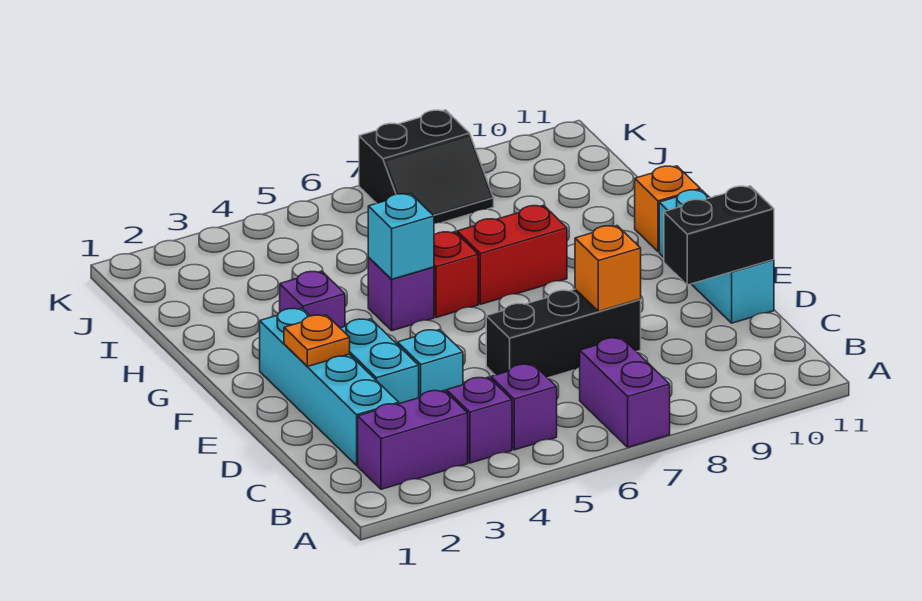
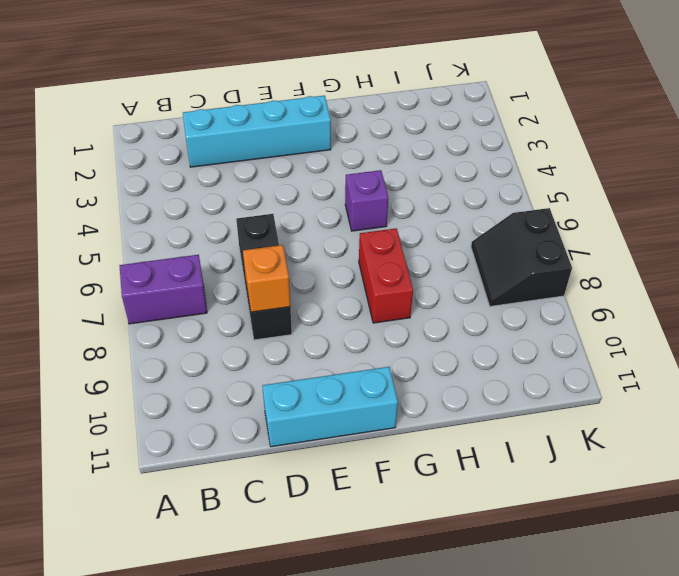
none -> purple 1x2 brick [358,390,468,489]
none -> purple 1x1 brick [446,377,512,463]
none -> purple 1x1 brick [491,364,557,450]

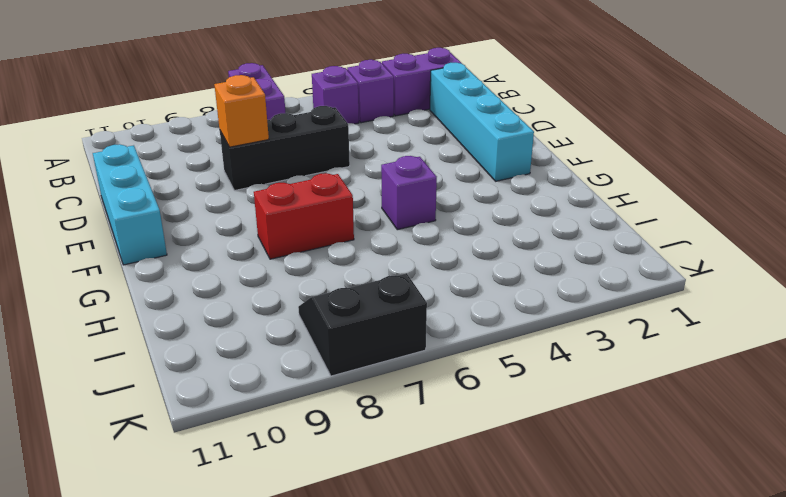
none -> cyan 1x2 brick [340,319,419,404]
none -> cyan 1x1 brick [397,330,463,398]
none -> purple 1x1 brick [280,271,345,328]

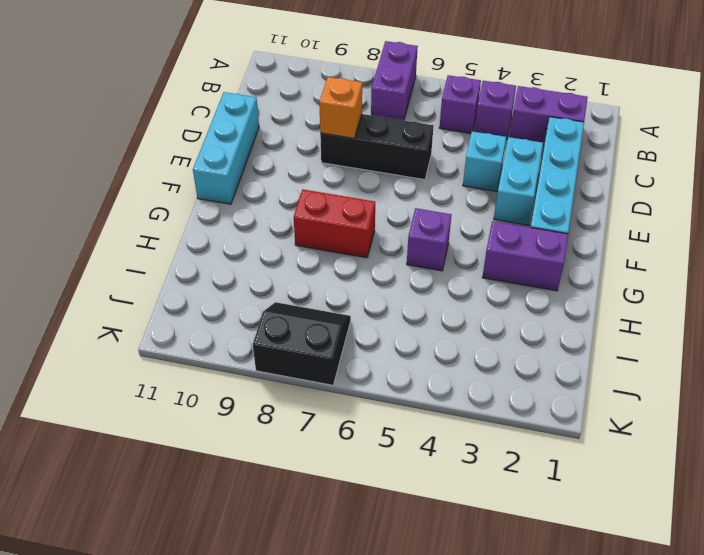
purple 1x2 brick [482,221,568,291] -> purple 1x1 brick [280,271,345,328]
none -> red 1x1 brick [434,232,478,318]
none -> orange 1x1 brick [635,166,700,252]
none -> black 1x2 brick [664,186,774,285]

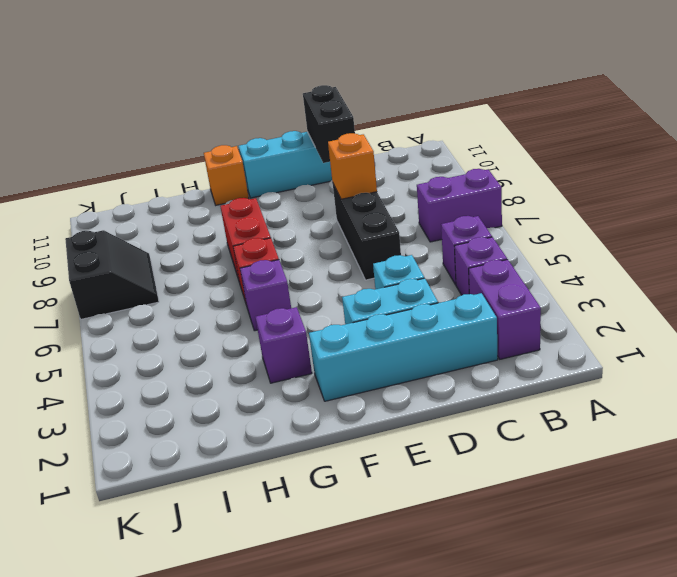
none -> orange 1x1 plate [284,315,350,367]
none -> cyan 1x1 brick [368,194,434,279]

